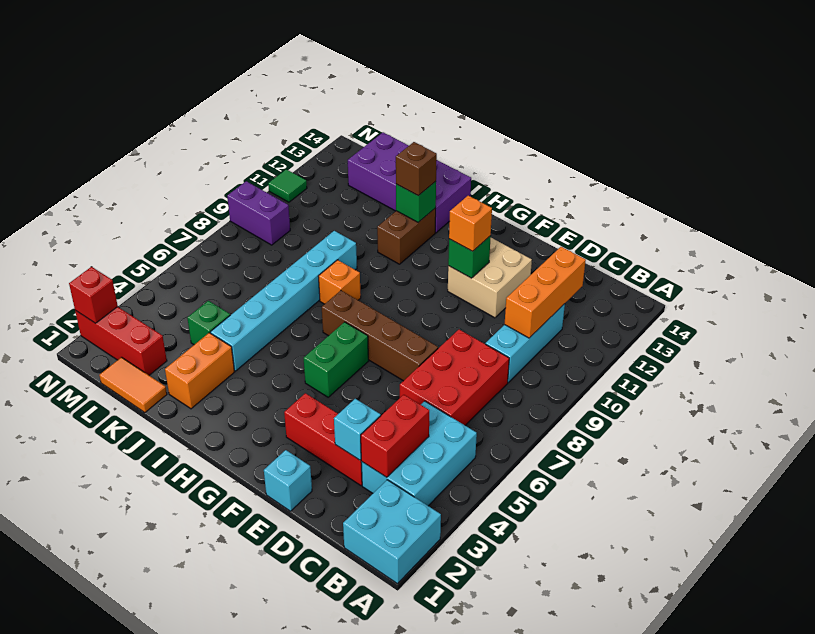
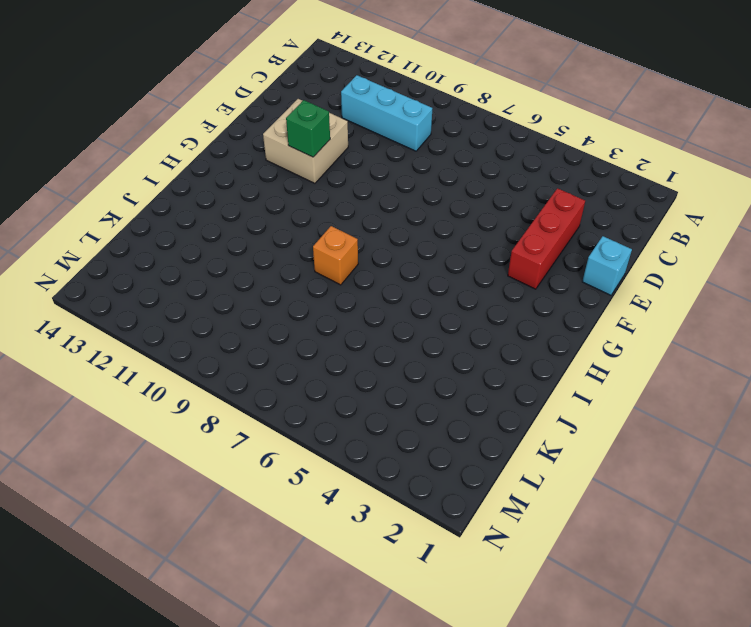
none -> cyan 2x2 brick [343,480,441,583]
none -> cyan 2x3 brick [361,401,477,506]
none -> red 2x3 brick [400,330,509,425]

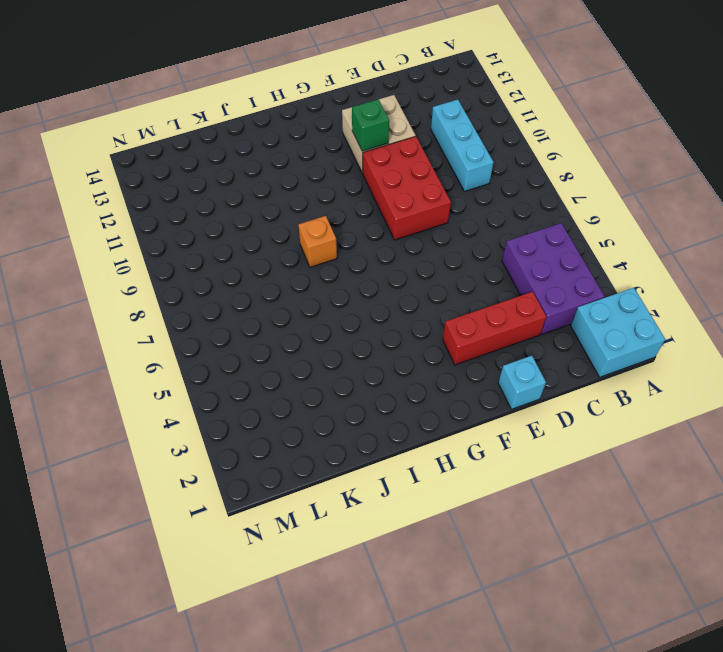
purple 2x3 brick [502,223,604,334] -> cyan 2x3 brick [361,401,477,506]
red 2x3 brick [363,136,451,240] -> red 2x3 brick moved to [400,330,509,425]
none -> brown 1x4 brick [322,291,438,381]
none -> green 1x2 brick [304,322,368,397]
none -> brown 1x2 brick [377,208,436,264]

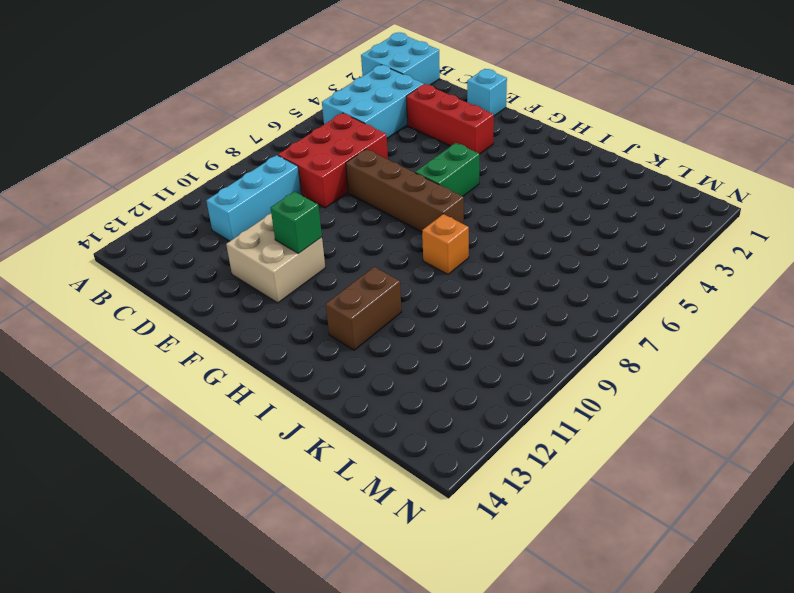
none -> purple 2x4 brick [348,132,471,233]
none -> orange 1x2 brick [165,333,234,409]
none -> cyan 1x6 brick [210,231,357,371]

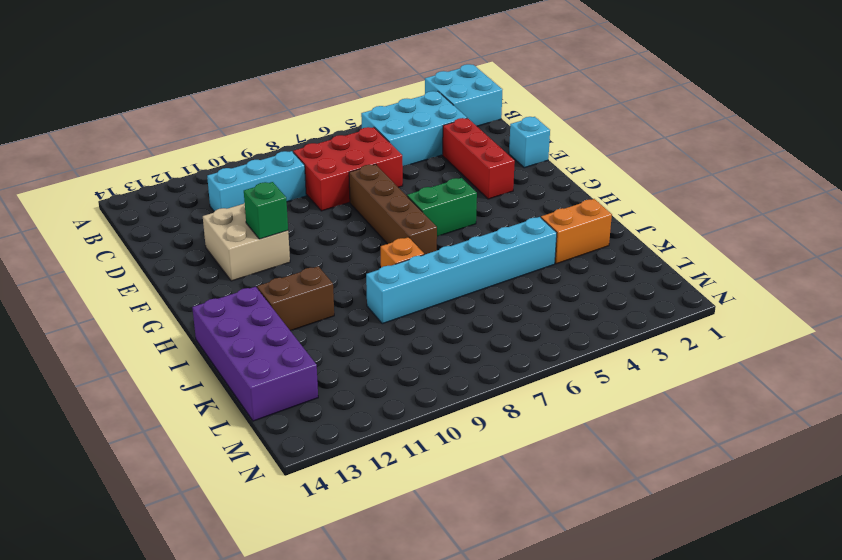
none -> orange 1x2 tile [99,357,167,413]
none -> green 1x1 brick [187,301,230,345]
none -> red 1x3 brick [75,307,167,375]

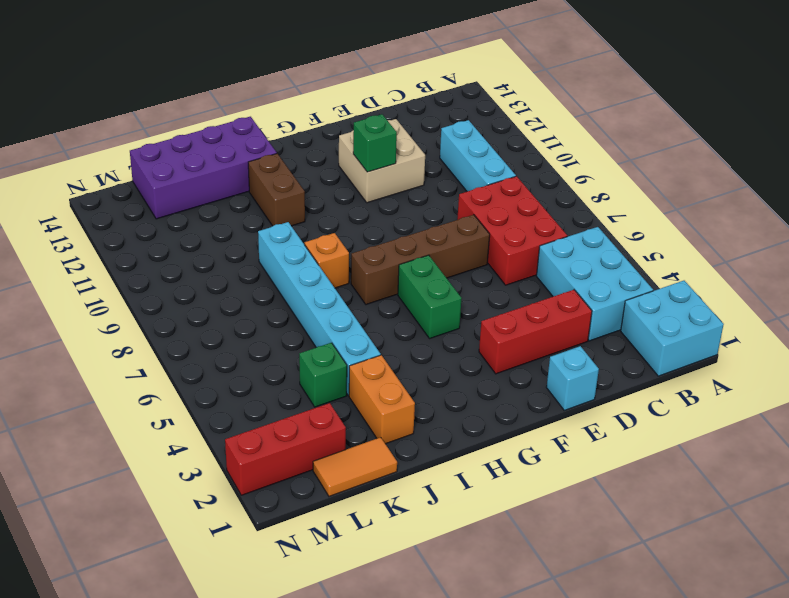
none -> purple 1x2 brick [227,181,290,245]
none -> green 1x1 tile [268,169,307,202]
none -> red 1x2 brick [361,395,429,477]

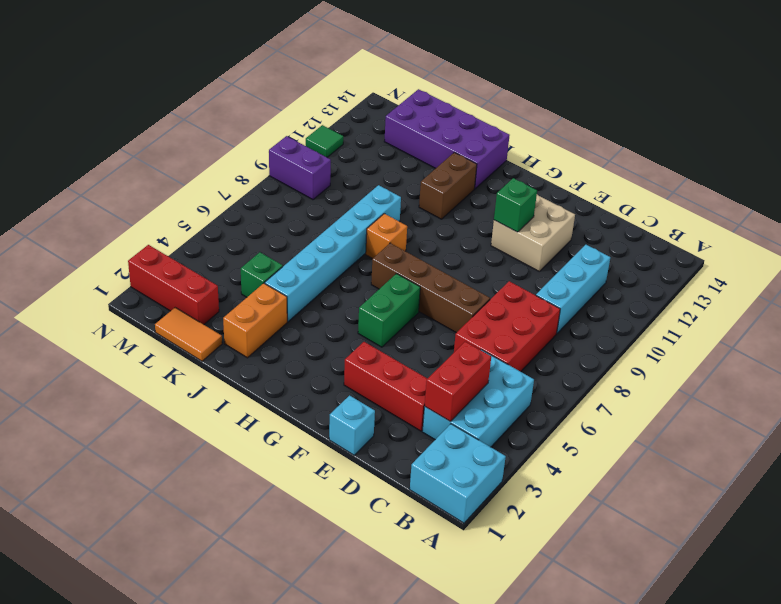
none -> orange 1x3 brick [505,247,586,338]
none -> cyan 1x1 brick [334,399,381,460]
none -> green 1x1 brick [396,182,436,222]

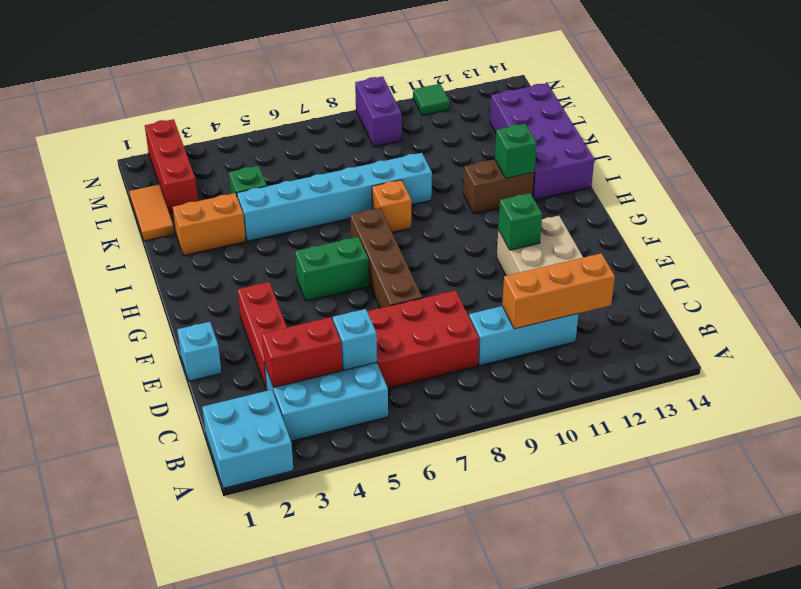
cyan 1x1 brick [333,309,377,370] -> cyan 1x1 brick moved to [334,399,381,460]
none -> red 1x1 brick [69,267,118,323]
none -> orange 1x1 brick [449,196,492,251]
none -> brown 1x1 brick [396,142,437,196]

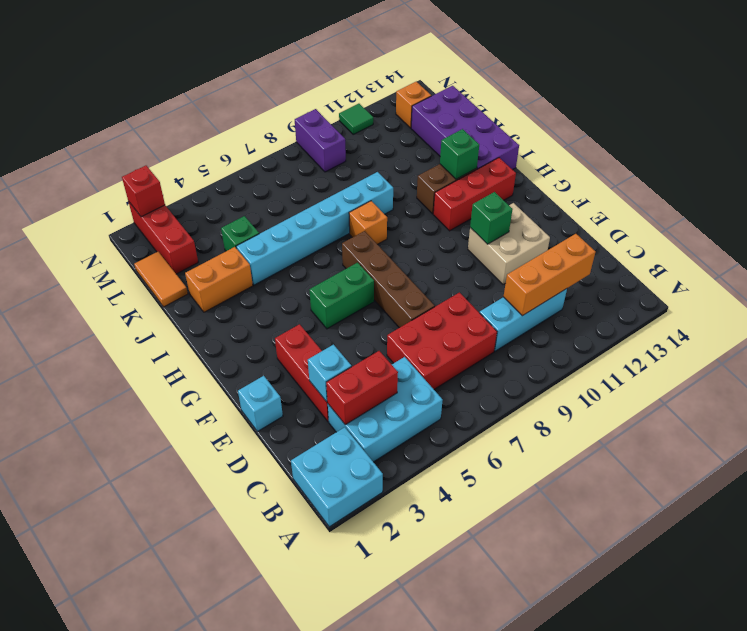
red 1x3 brick [433,158,516,231] -> none
orange 1x1 brick [396,82,431,128] -> orange 1x1 brick moved to [449,196,492,251]
none -> brown 1x1 brick [396,142,437,196]

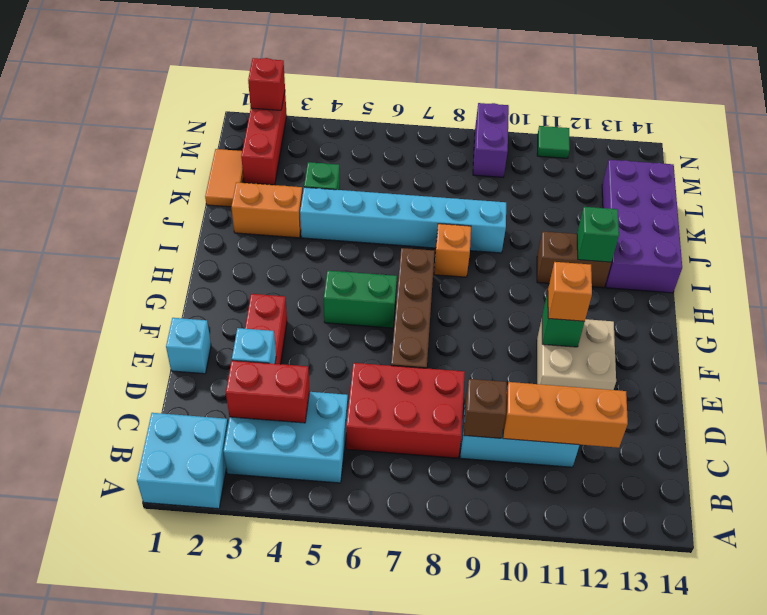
brown 1x1 brick [464,379,507,438] -> brown 1x1 brick moved to [396,142,437,196]

